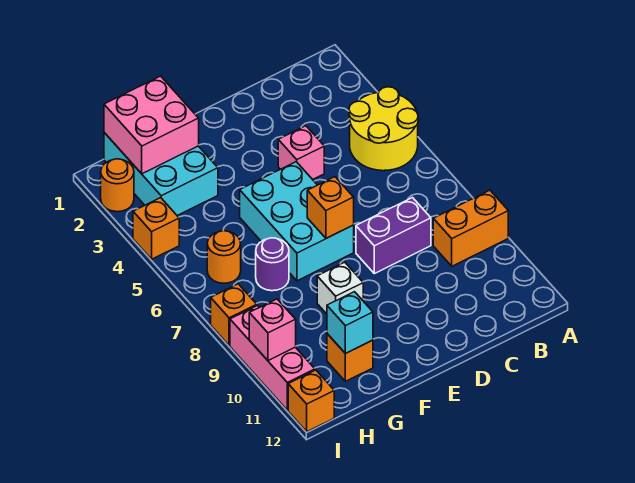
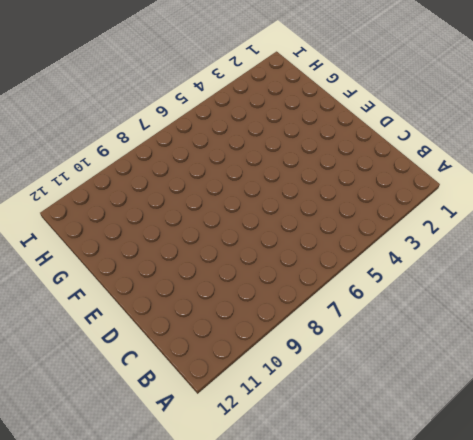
none -> yellow 2x2 round brick [349,87,418,171]
none -> orange 1x2 brick [433,190,508,266]
none -> purple 1x2 brick [356,198,431,274]

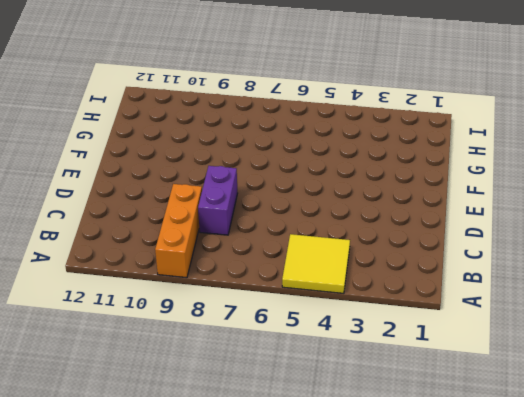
yellow 2x2 tile [282,234,350,293] -> yellow 2x2 round brick [349,87,418,171]
orange 1x3 brick [155,184,202,278] -> orange 1x2 brick [433,190,508,266]
none -> pink 1x1 brick [278,126,324,180]
none -> cyan 2x3 brick [240,162,354,281]
none -> white 1x1 brick [317,262,363,314]

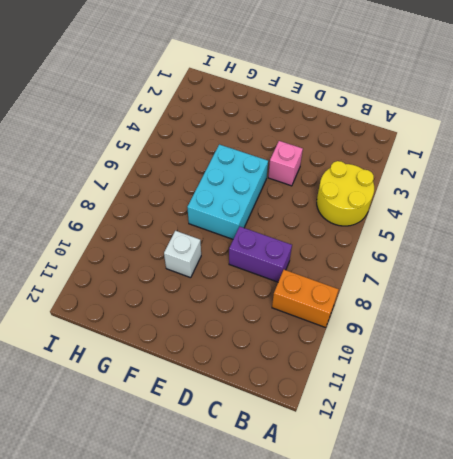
none -> cyan 2x3 brick [104,133,218,216]
none -> purple 1x1 round brick [256,238,289,291]
none -> orange 1x1 brick [327,334,373,381]

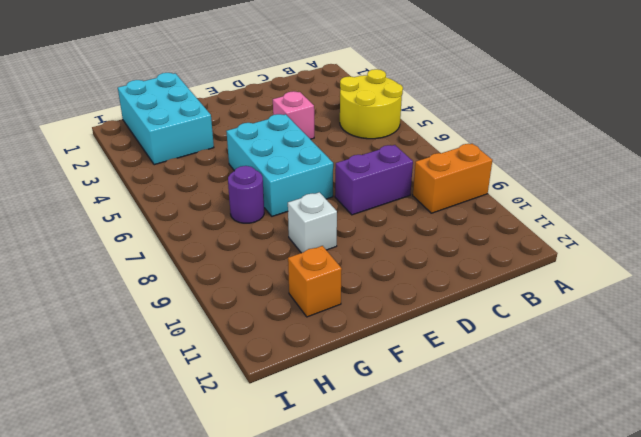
none -> orange 1x1 round brick [207,231,241,283]
none -> orange 1x1 round brick [101,159,134,212]
none -> orange 1x1 brick [133,198,179,259]

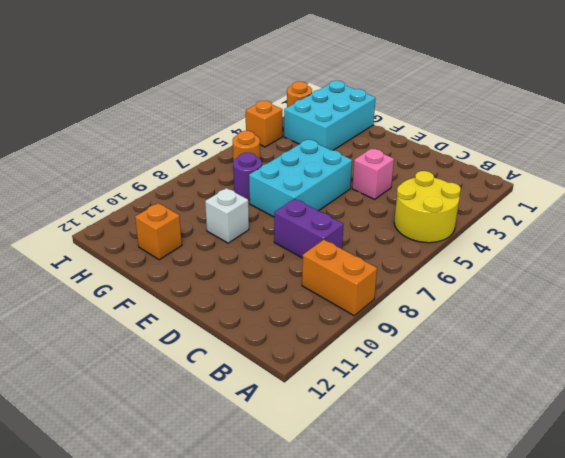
none -> orange 1x1 brick [211,284,257,346]
none -> pink 1x3 brick [230,305,315,410]
none -> orange 1x1 brick [288,370,334,432]

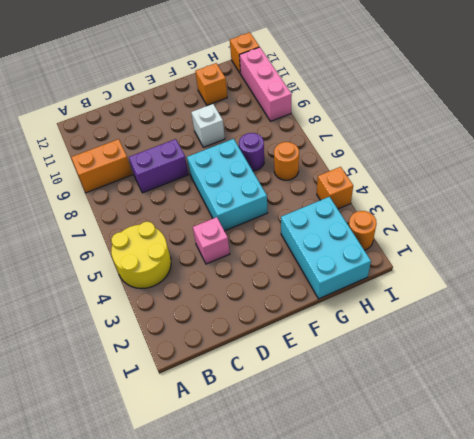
none -> orange 1x1 brick [211,284,257,346]
none -> orange 1x1 brick [307,177,354,238]
none -> pink 2x2 brick [104,76,199,174]

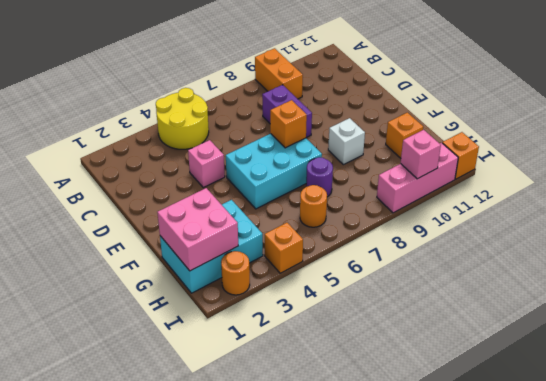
none -> orange 1x1 brick [211,284,257,346]
none -> cyan 1x1 brick [327,292,373,354]

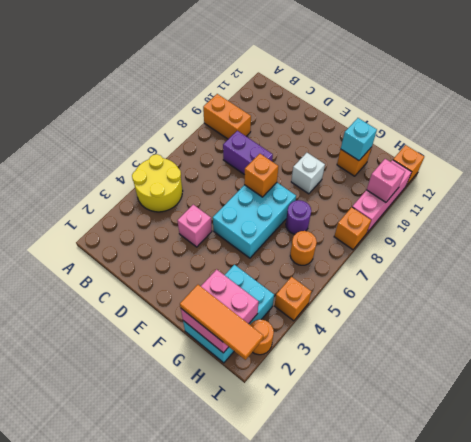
orange 1x3 tile [180,285,263,360] -> none

